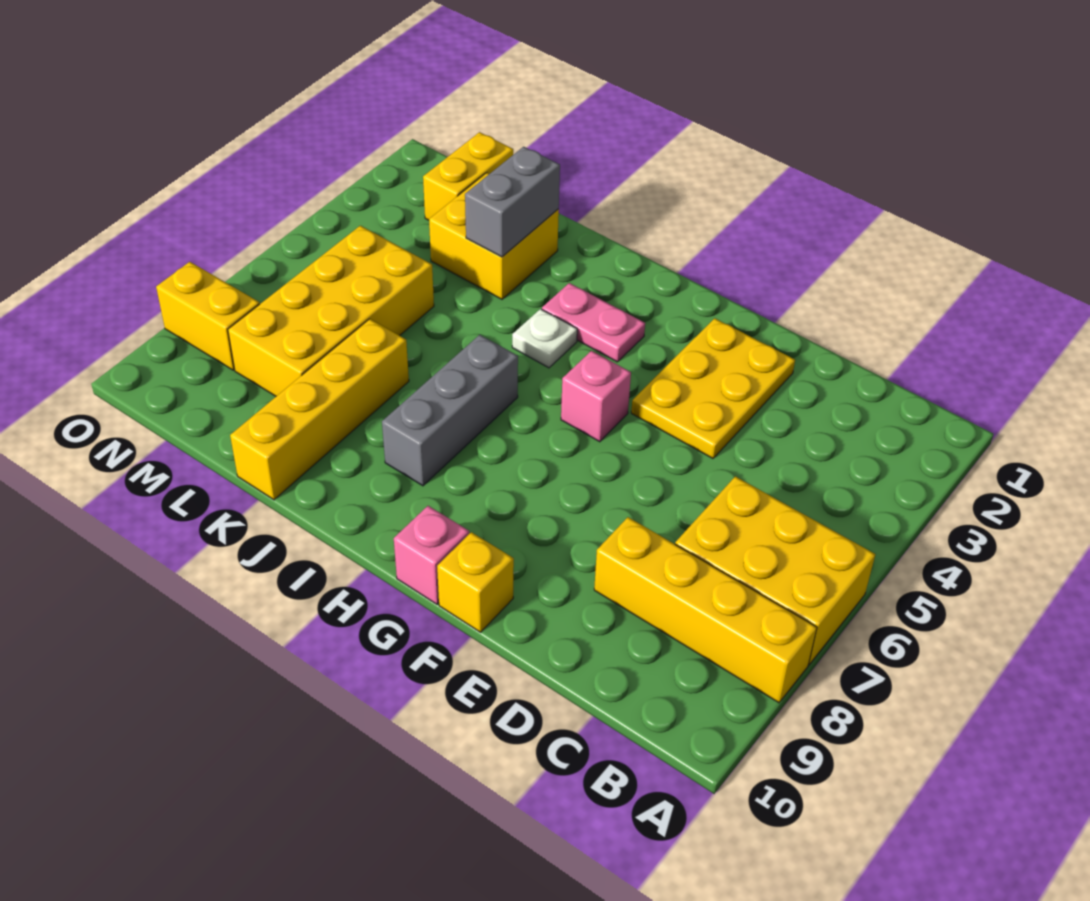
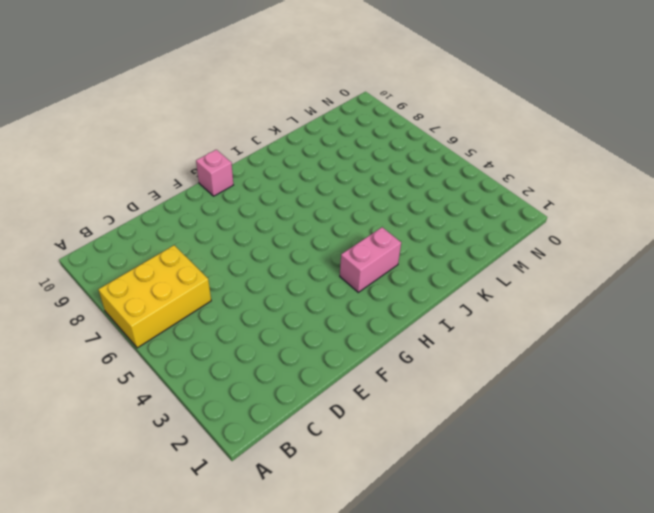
pink 1x2 brick [340,227,401,292] -> pink 1x2 plate [542,283,645,362]
none -> yellow 1x4 brick [594,517,817,703]
none -> yellow 2x3 plate [631,318,795,458]
none -> yellow 1x1 brick [437,532,514,632]

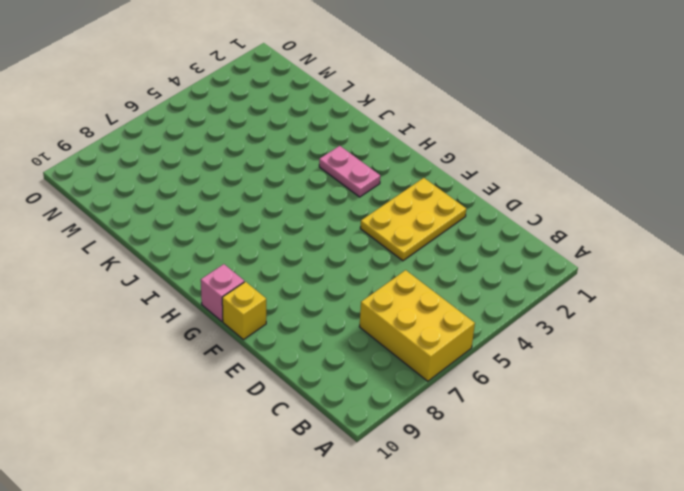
none -> yellow 1x4 brick [594,517,817,703]
none -> pink 1x1 brick [561,351,631,442]
none -> white 1x1 plate [512,309,577,368]

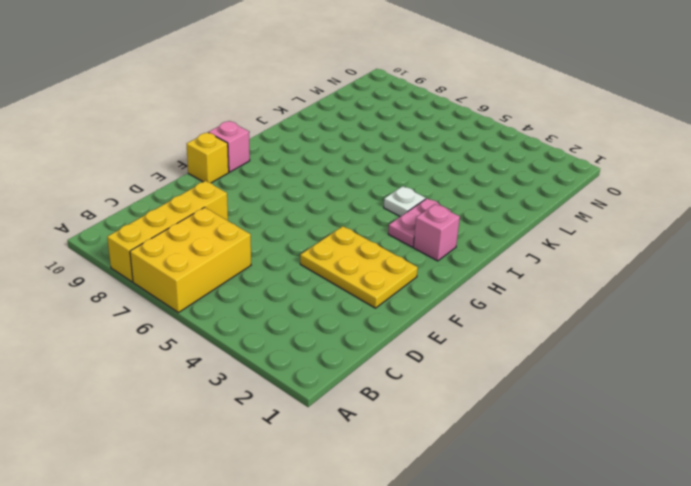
pink 1x1 brick [413,204,460,261] -> pink 1x1 brick moved to [561,351,631,442]
none -> grey 1x3 brick [382,335,518,486]
none -> yellow 2x2 brick [429,173,559,299]
none -> yellow 1x4 brick [230,319,409,500]

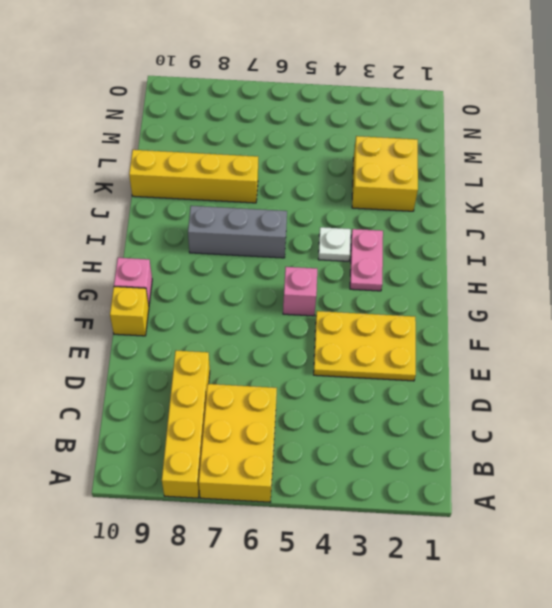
none -> yellow 2x4 brick [228,226,434,396]
none -> yellow 1x2 brick [423,132,513,220]
none -> yellow 1x2 brick [156,262,260,370]

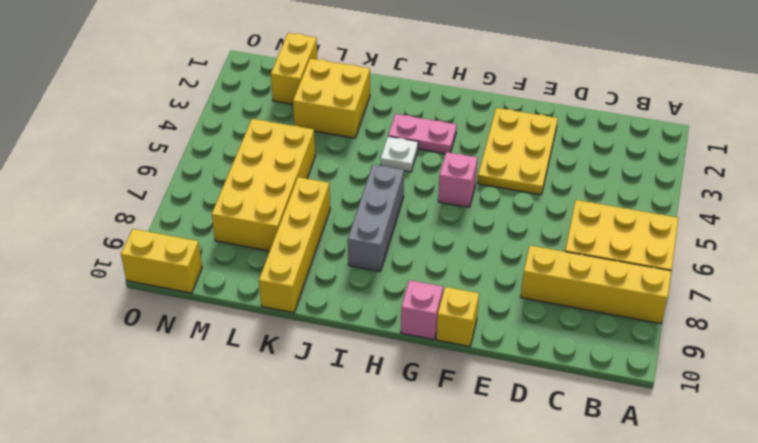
yellow 1x2 brick [121,229,202,293] -> yellow 1x2 brick moved to [156,262,260,370]
none -> grey 1x2 brick [465,147,560,257]

